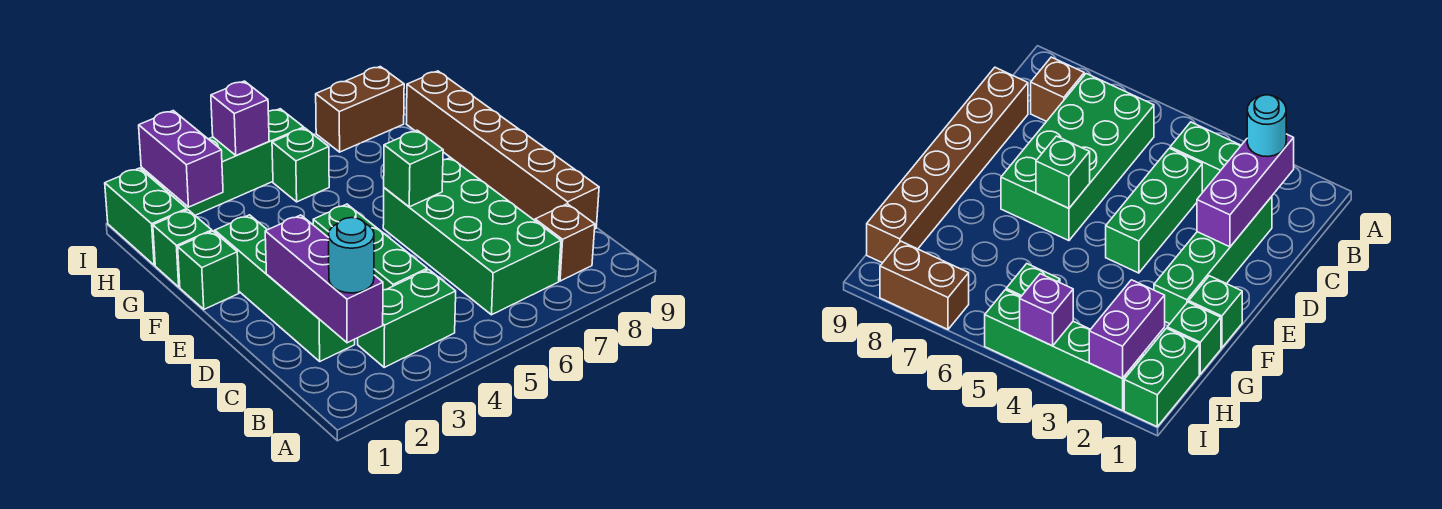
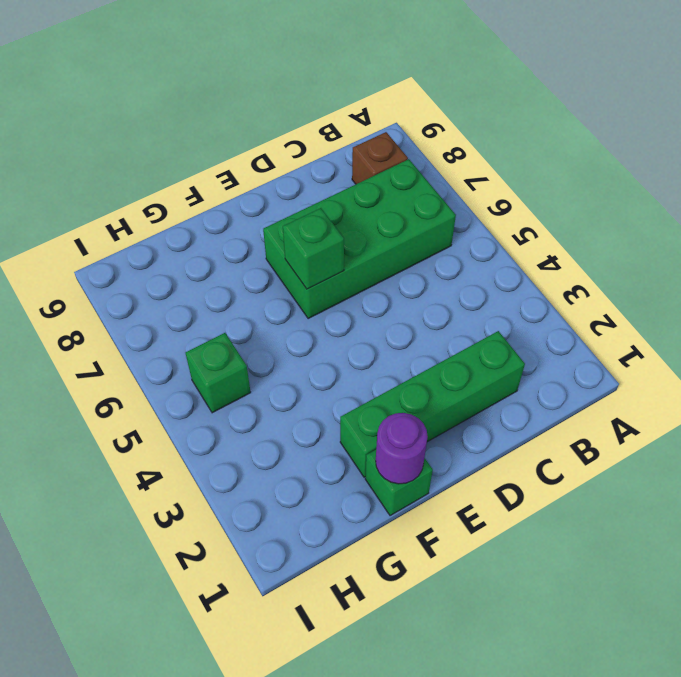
purple 1x1 round brick [376,413,428,484] -> none
none -> green 1x2 brick [358,269,456,367]
none -> green 1x3 brick [313,204,427,290]
none -> brown 1x6 brick [406,71,599,229]

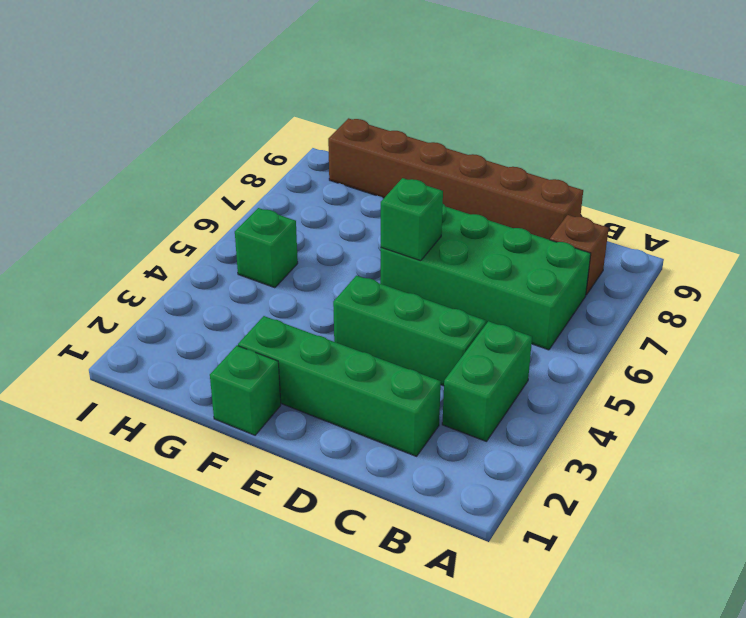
none -> green 1x1 brick [153,210,212,287]
none -> green 1x2 brick [105,168,187,265]
none -> green 1x4 brick [141,109,304,215]

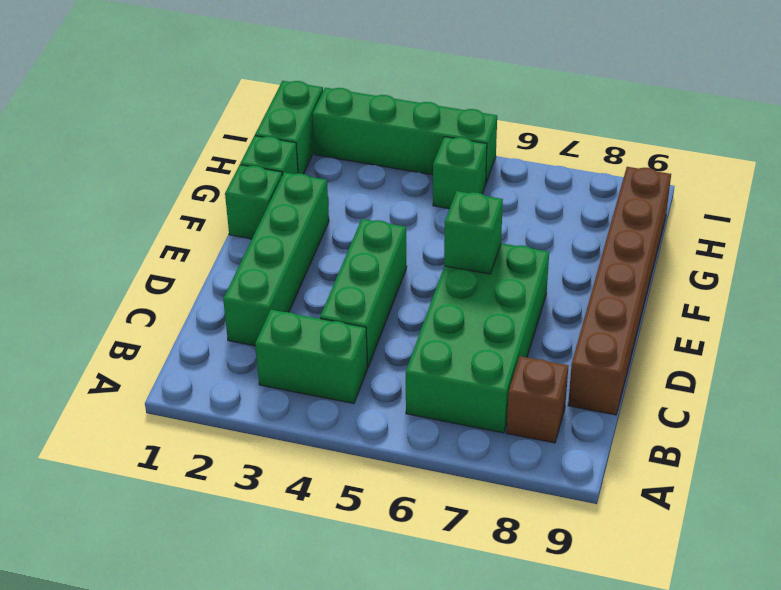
none -> brown 1x2 brick [316,67,404,152]
none -> purple 1x3 brick [265,215,383,343]
none -> purple 1x2 brick [139,111,223,207]

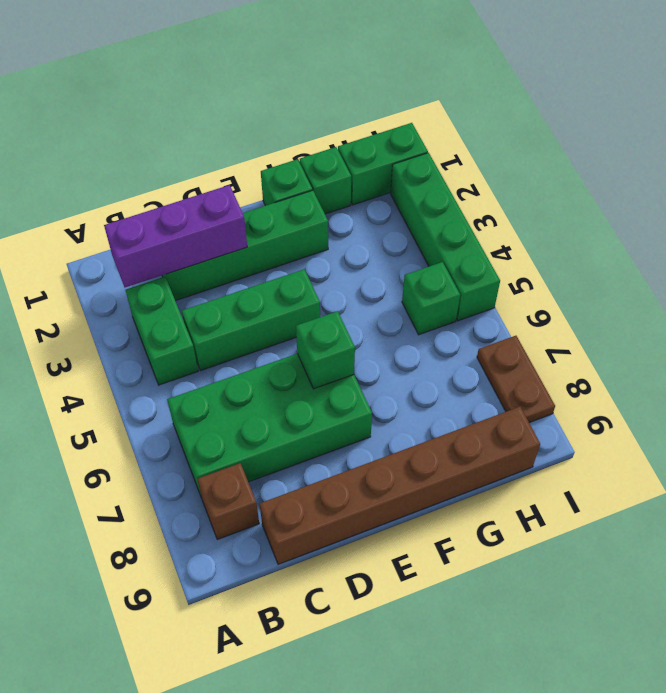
brown 1x2 plate [477,336,555,423] -> brown 1x2 brick [316,67,404,152]
none -> purple 1x2 brick [139,111,223,207]
none -> purple 1x1 brick [211,81,269,156]
none -> cyan 1x1 round brick [329,218,374,293]

